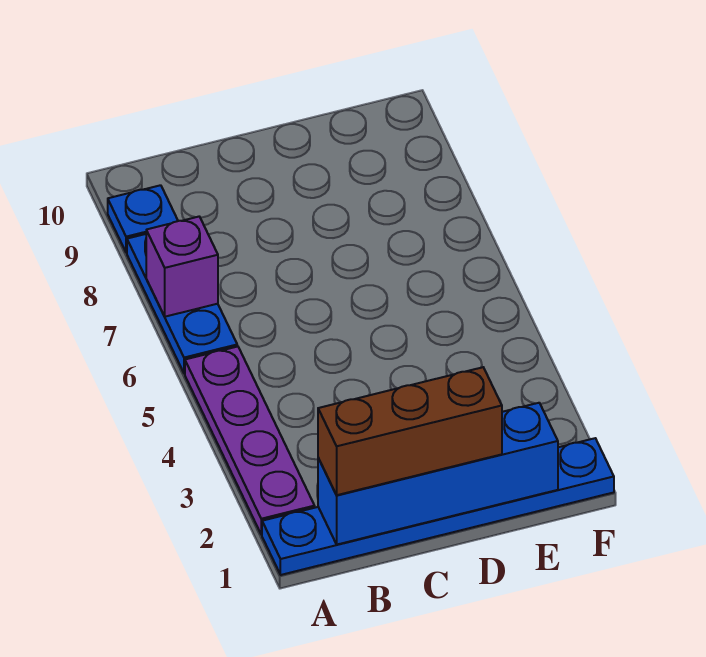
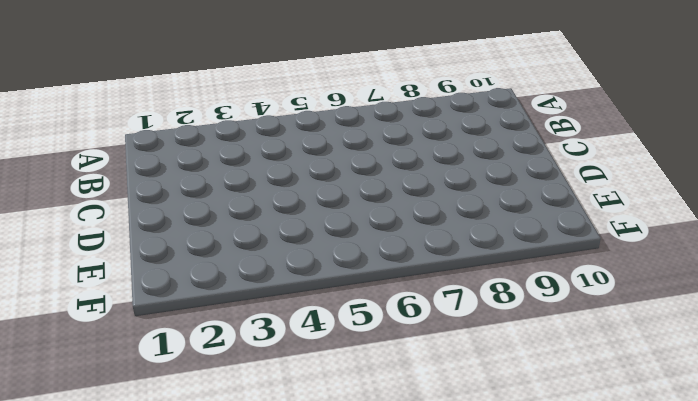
none -> blue 1x6 plate [262,438,614,575]
none -> purple 1x4 plate [185,346,315,535]

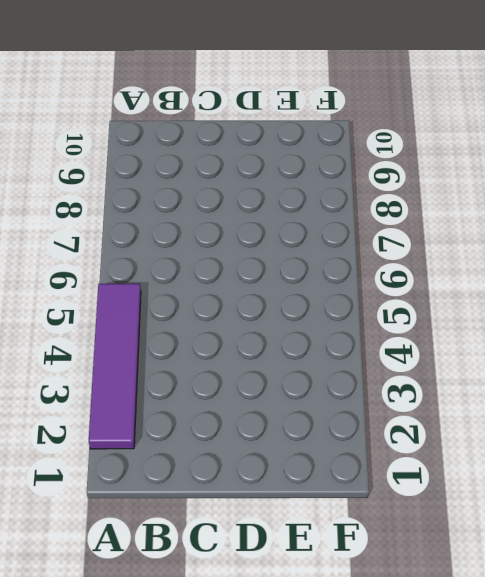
purple 1x4 tile [89,284,141,449] -> purple 1x4 plate [185,346,315,535]
none -> blue 1x6 plate [262,438,614,575]
none -> blue 1x3 plate [127,234,237,373]

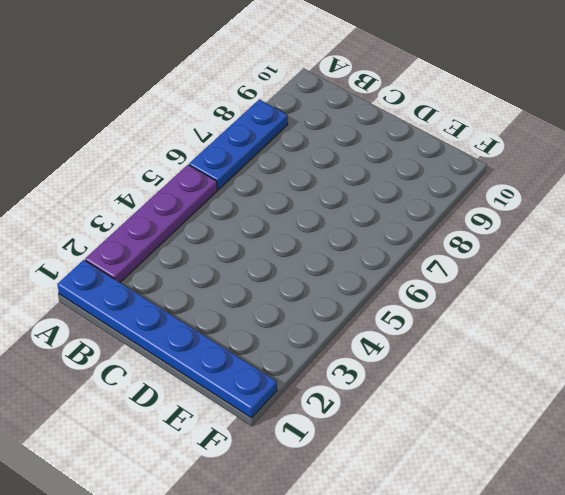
none -> blue 1x1 plate [108,185,178,253]
none -> purple 1x1 brick [146,217,218,317]

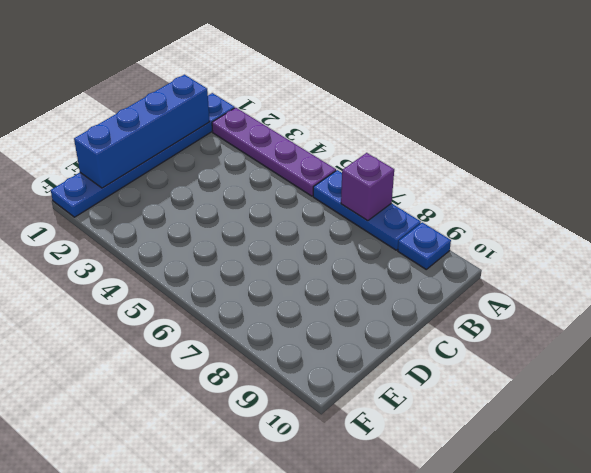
none -> brown 1x3 brick [318,367,502,495]

